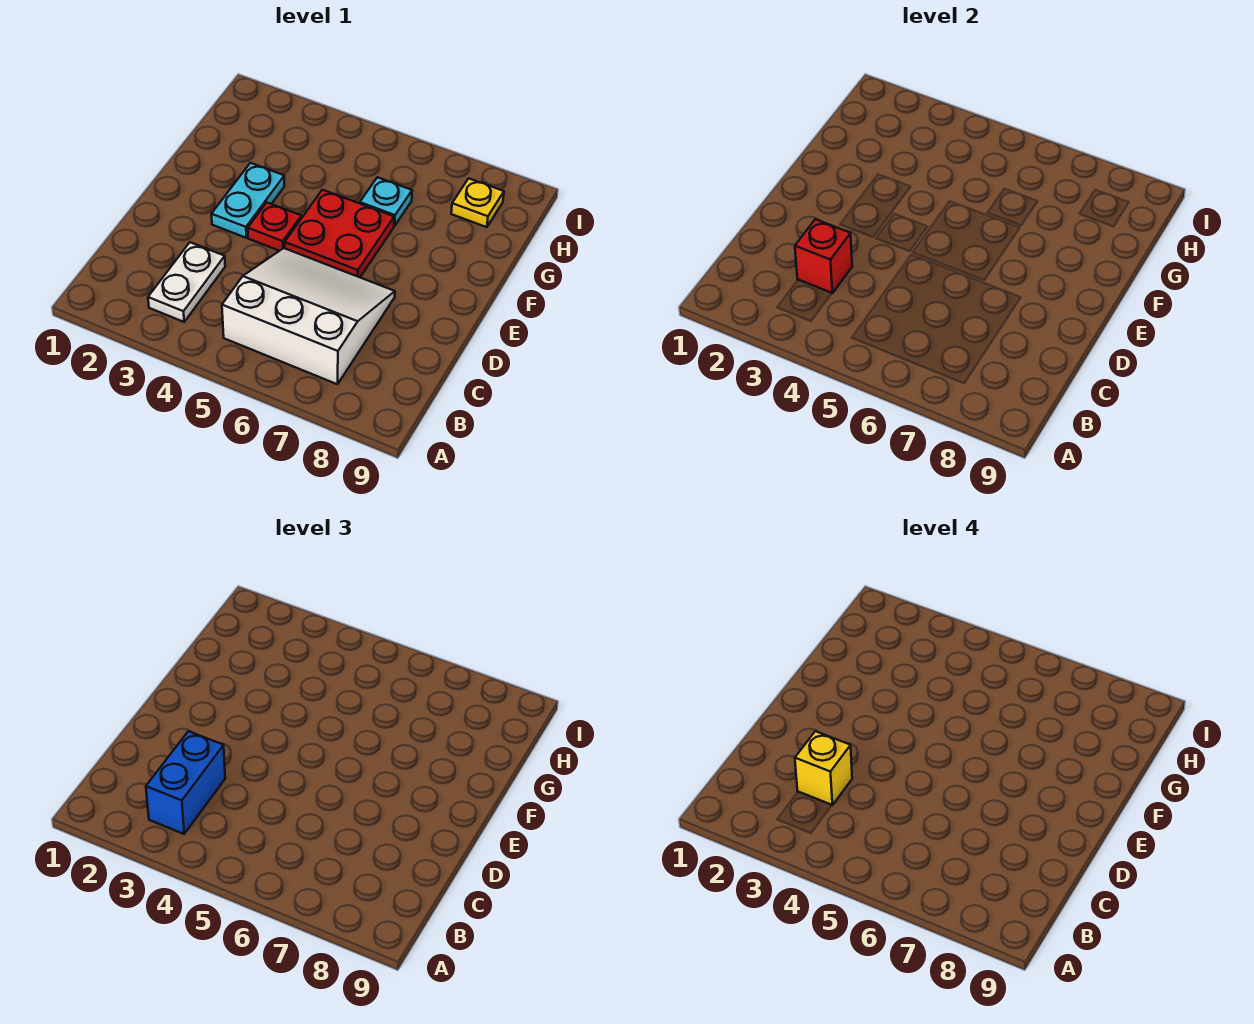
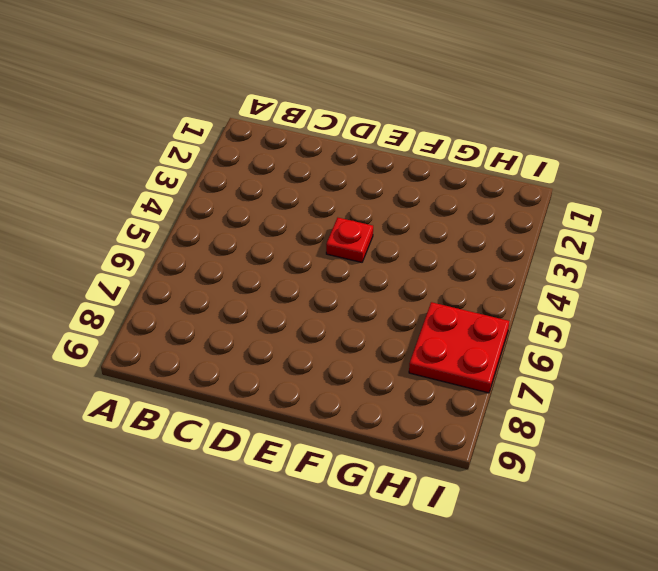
red 2x2 plate [409,302,509,393] -> red 2x2 plate moved to [285,190,394,277]
none -> white 1x2 plate [148,242,225,322]
none -> white 3x3 slope [222,248,395,384]

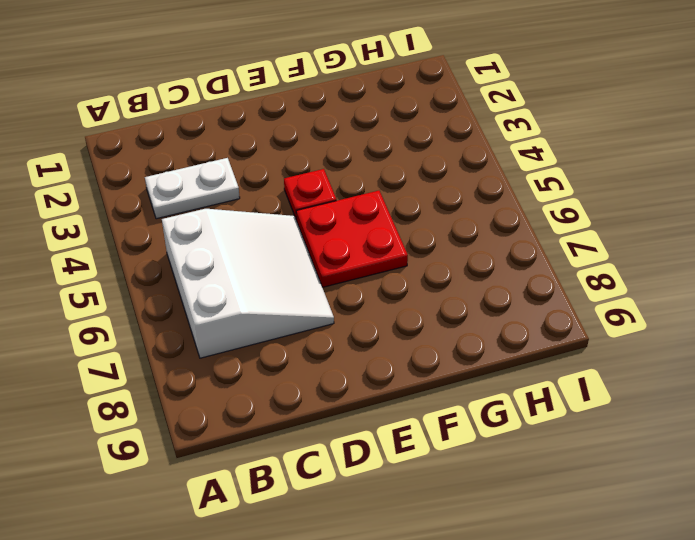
none -> cyan 1x2 plate [211,163,284,238]
none -> cyan 1x1 plate [360,177,412,226]

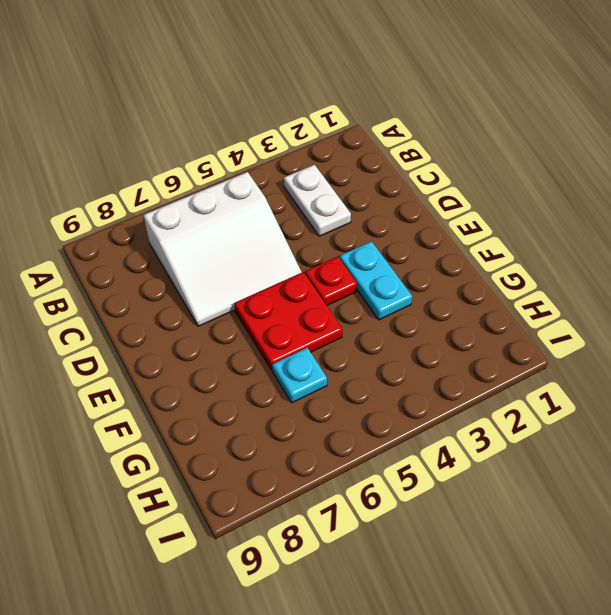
none -> yellow 1x1 plate [451,178,504,227]
none -> red 1x1 brick [795,219,852,293]

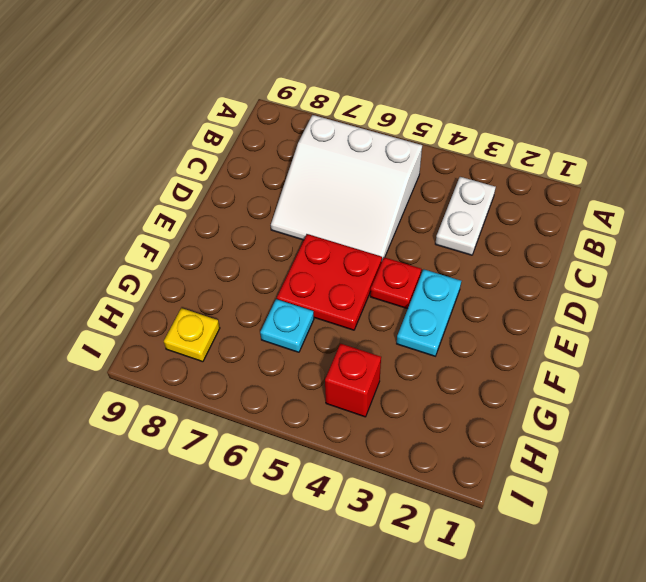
red 1x1 brick [325,344,381,417] -> red 1x1 brick moved to [795,219,852,293]
none -> blue 1x2 brick [146,731,225,834]
none -> yellow 1x1 brick [795,731,852,805]

